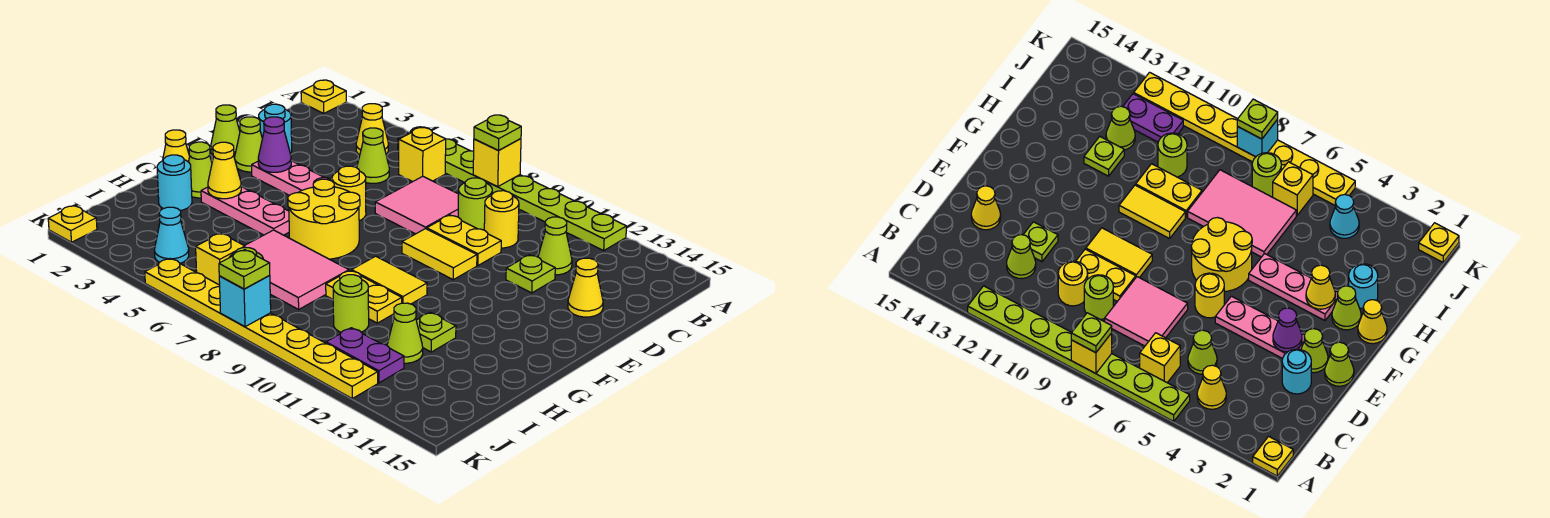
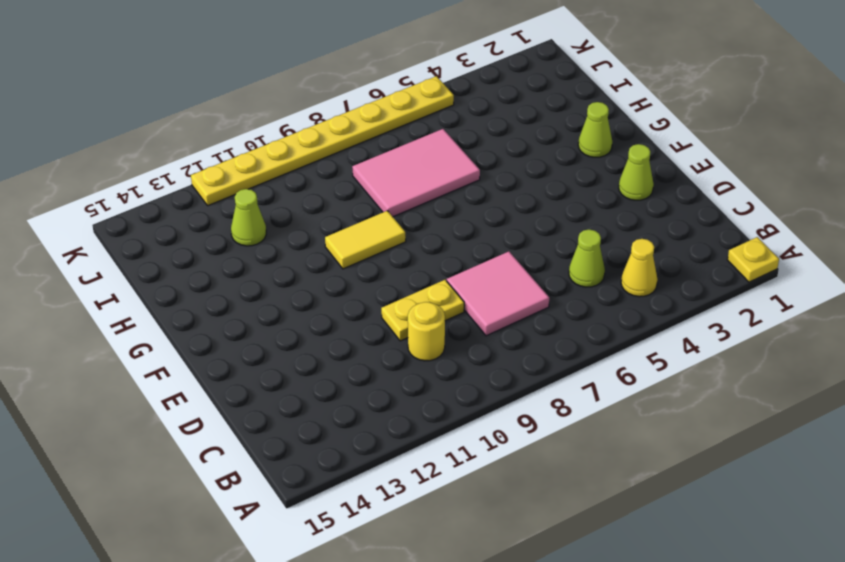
none -> lime 1x8 plate [398,127,626,251]
none -> yellow 1x1 brick [399,127,446,182]
none -> lime 1x1 round brick [458,178,492,230]
none -> lime 1x1 cone [538,217,572,275]

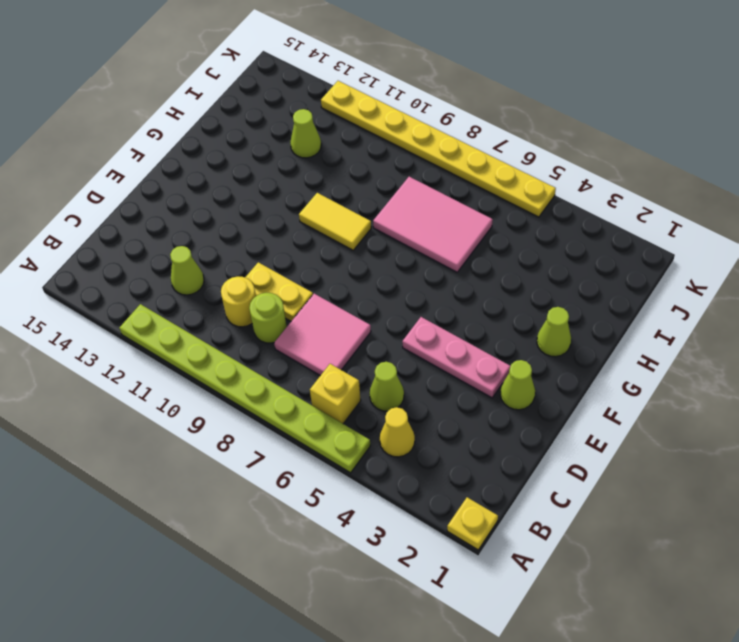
none -> cyan 1x1 round brick [259,104,292,154]
none -> lime 1x1 plate [506,255,555,293]
none -> yellow 1x1 cone [568,258,603,317]
none -> lime 1x1 cone [211,105,240,158]

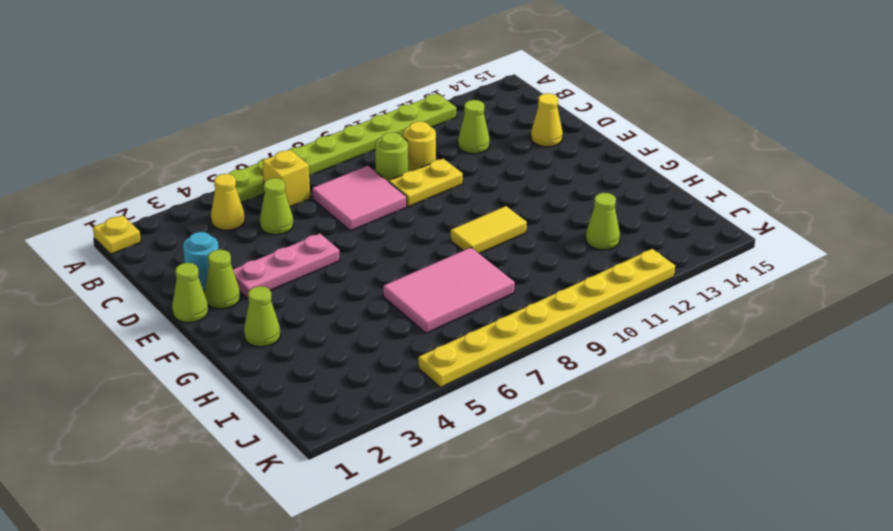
none -> lime 1x1 plate [506,255,555,293]
none -> yellow 1x1 round brick [332,166,366,221]
none -> yellow 1x2 tile [402,229,477,280]
none -> yellow 2x2 round brick [288,179,360,259]

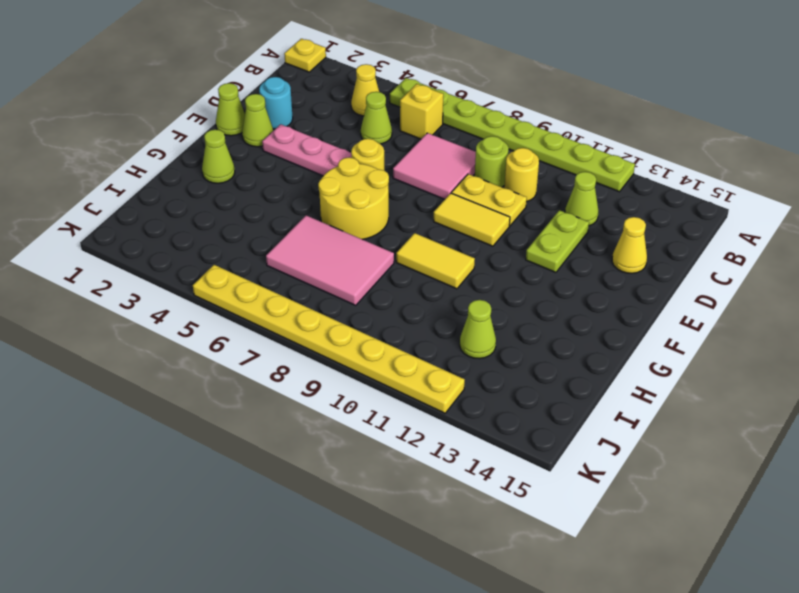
lime 1x2 plate [526,210,589,272] -> lime 1x1 plate [506,255,555,293]
none -> yellow 1x1 cone [163,130,190,162]
none -> pink 1x3 plate [201,187,289,235]
none -> cyan 1x1 round brick [157,155,192,211]
none -> yellow 1x2 plate [326,270,402,323]

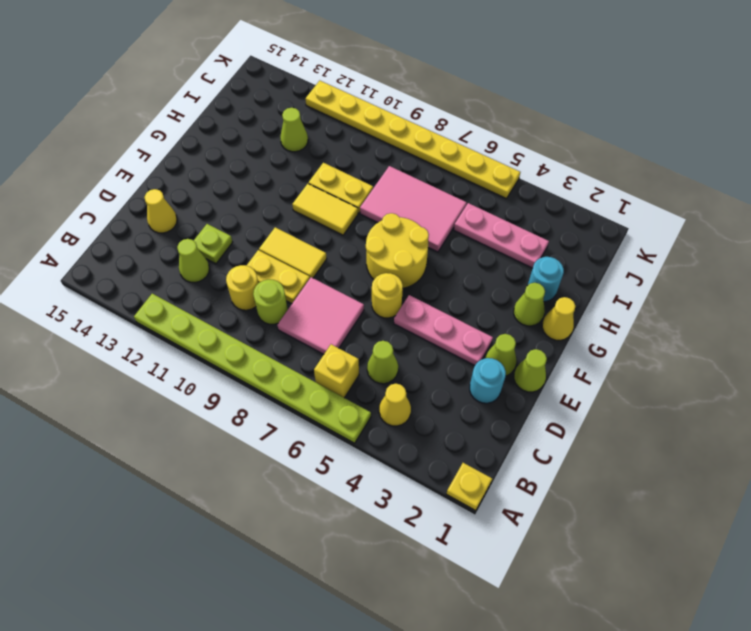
pink 1x3 plate [454,203,549,268] -> pink 1x3 plate moved to [201,187,289,235]
none -> lime 1x1 plate [416,312,456,352]
none -> lime 1x1 round brick [333,275,369,332]
none -> cyan 1x1 cone [154,207,189,263]
none -> yellow 1x1 brick [196,233,245,285]

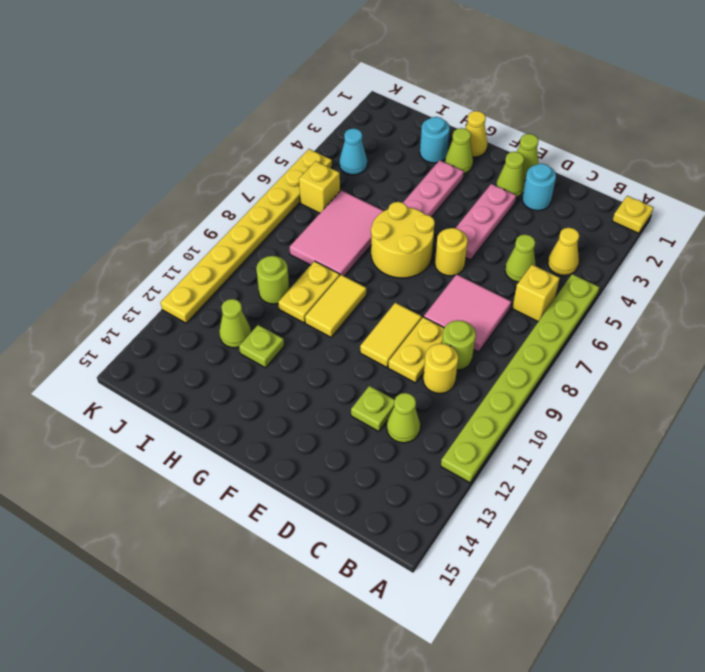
none -> yellow 1x1 cone [568,258,603,317]
none -> lime 1x1 round brick [1252,153,1281,197]
none -> purple 1x2 plate [326,328,404,383]
none -> yellow 1x1 plate [48,206,97,242]

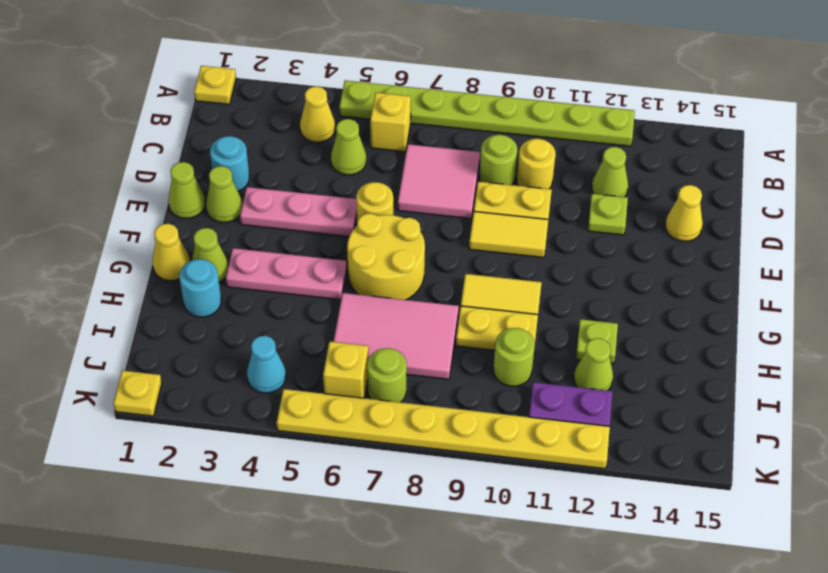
none -> yellow 1x1 brick [473,139,521,186]
none -> purple 1x1 cone [258,117,291,172]
none -> yellow 1x1 cone [208,142,241,199]
none -> cyan 1x1 brick [219,275,271,327]

